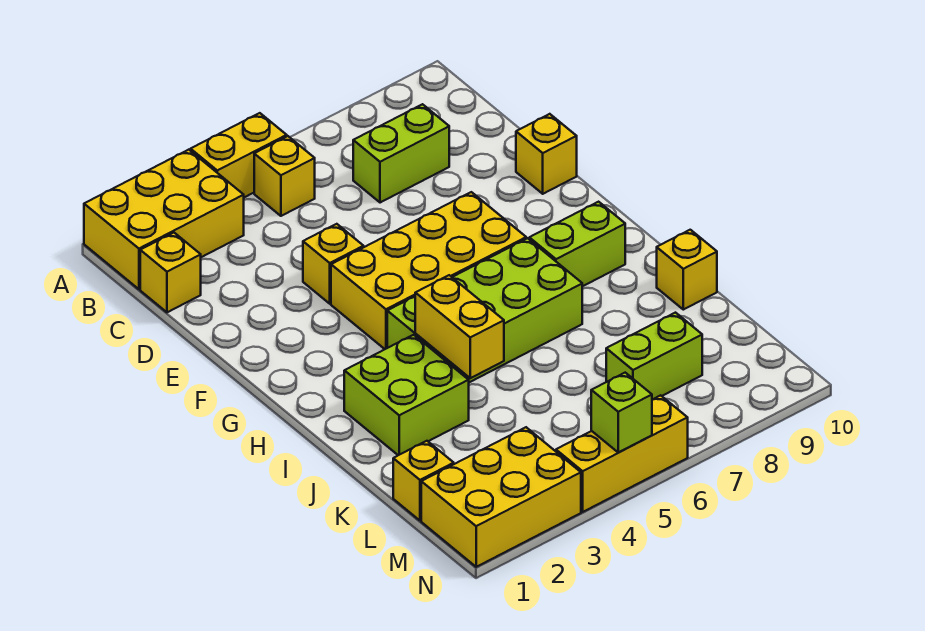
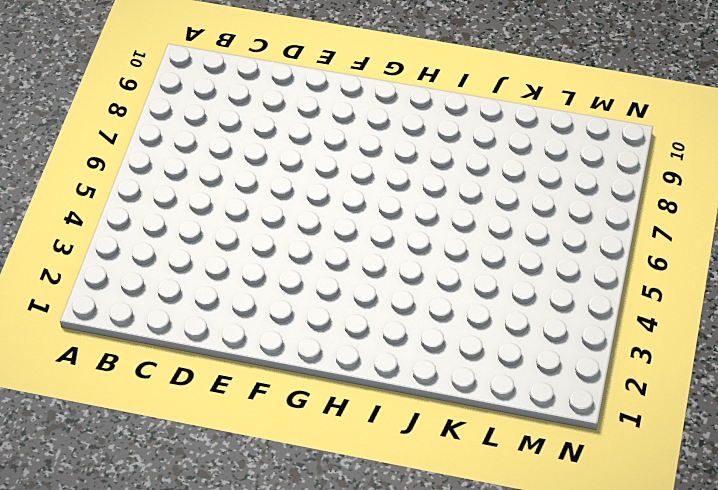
none -> yellow 2x3 brick [84,150,244,289]
none -> yellow 1x2 brick [191,113,287,197]
none -> yellow 1x1 brick [254,136,315,216]

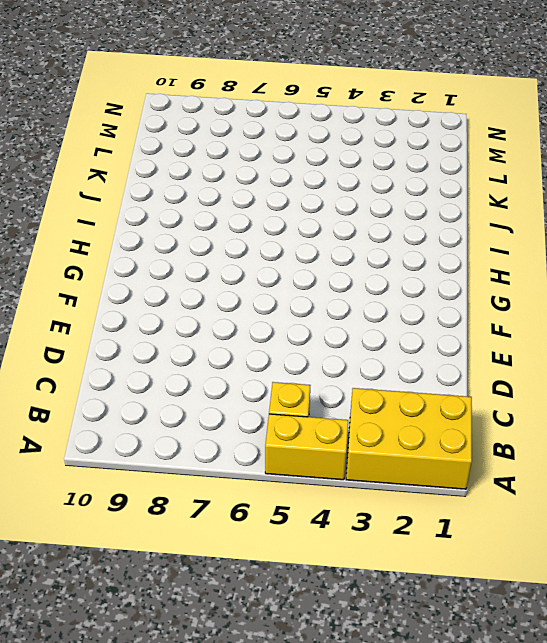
none -> yellow 1x1 brick [140,233,201,312]
none -> lime 1x2 brick [353,104,449,203]
none -> yellow 1x1 brick [303,224,364,304]

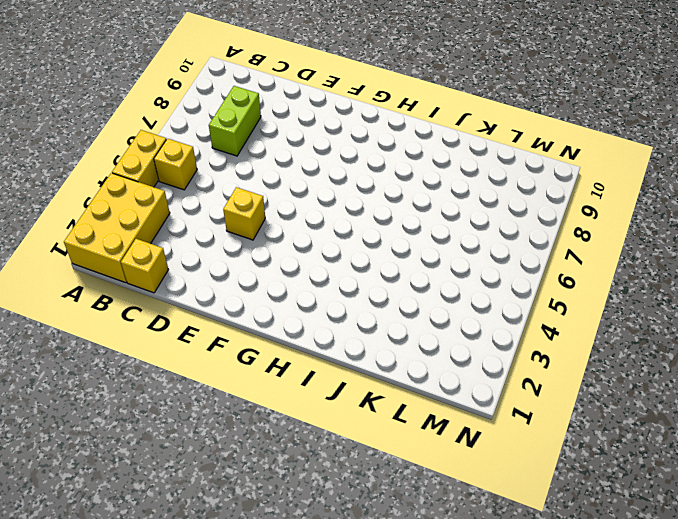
none -> yellow 1x1 brick [516,114,577,194]
none -> yellow 2x4 brick [331,192,526,349]
none -> lime 2x4 brick [387,238,582,382]

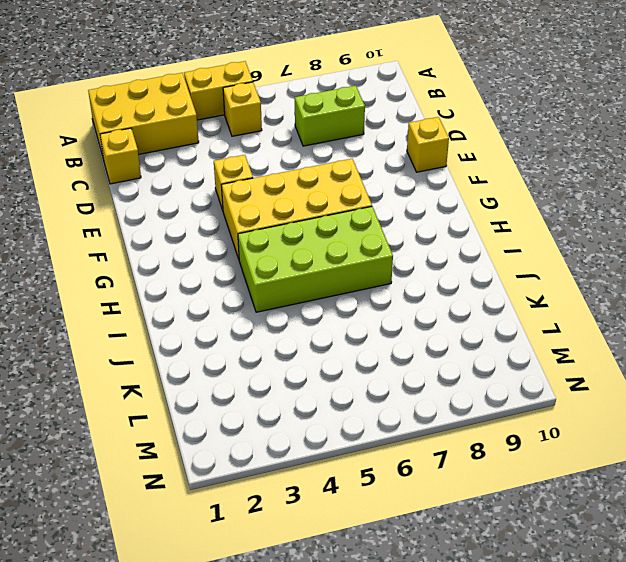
none -> lime 1x2 brick [529,202,625,286]
none -> lime 2x2 brick [344,335,469,455]
none -> yellow 1x1 brick [657,230,717,310]

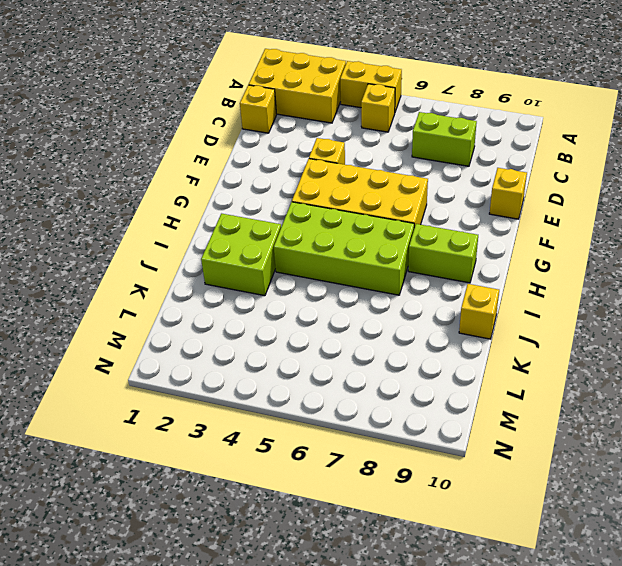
none -> yellow 1x1 brick [393,441,454,521]
none -> lime 1x2 brick [606,313,702,400]
none -> yellow 2x3 brick [421,427,581,567]

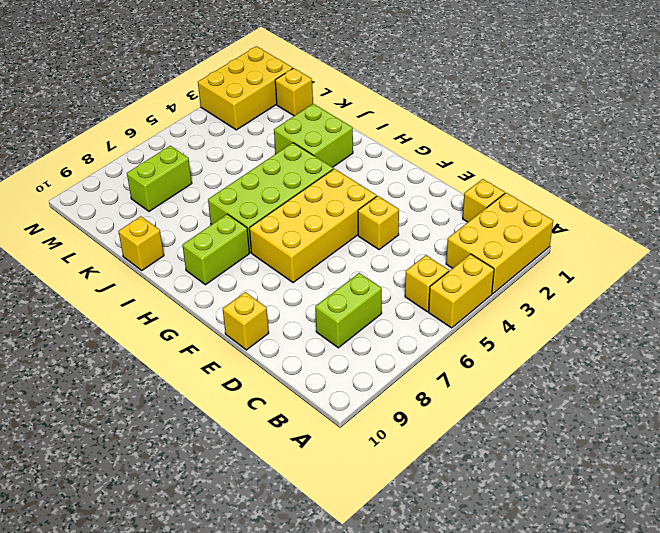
none -> yellow 1x3 brick [556,395,688,512]
none -> yellow 1x2 brick [415,275,504,378]
none -> lime 1x1 brick [591,373,652,453]

